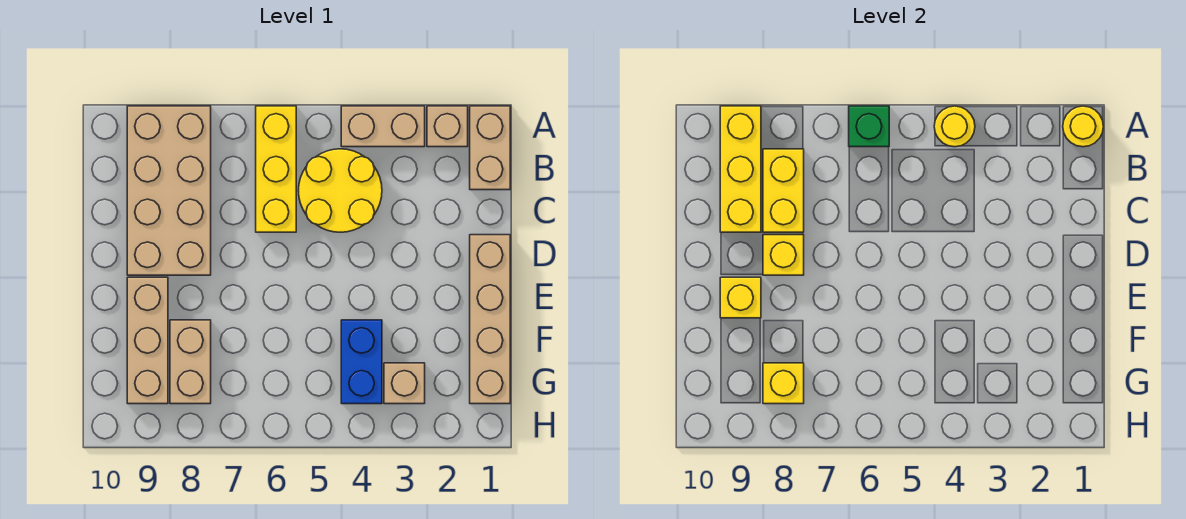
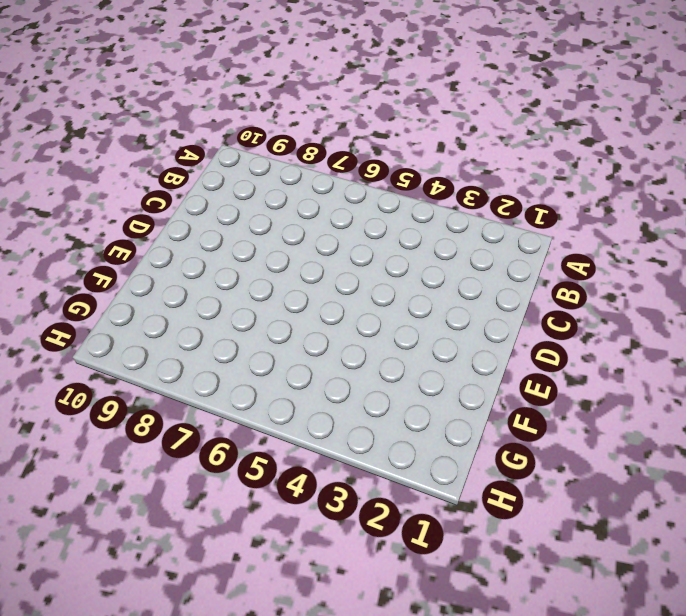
none -> tan 1x2 brick [470,106,510,190]
none -> tan 1x1 brick [427,106,468,147]
none -> tan 1x2 brick [341,106,425,147]

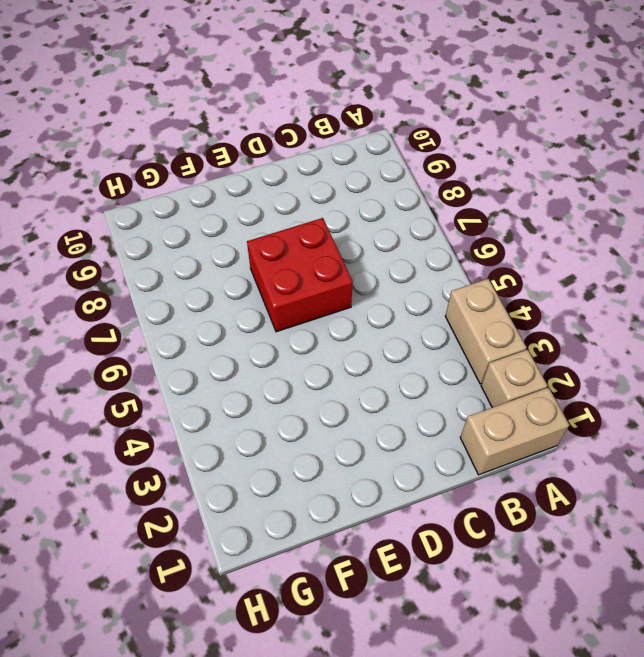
red 2x2 brick [247,218,353,332] -> none
none -> yellow 1x3 brick [256,106,296,232]
none -> tan 2x4 brick [127,106,211,275]
none -> yellow 2x2 round brick [298,149,382,232]

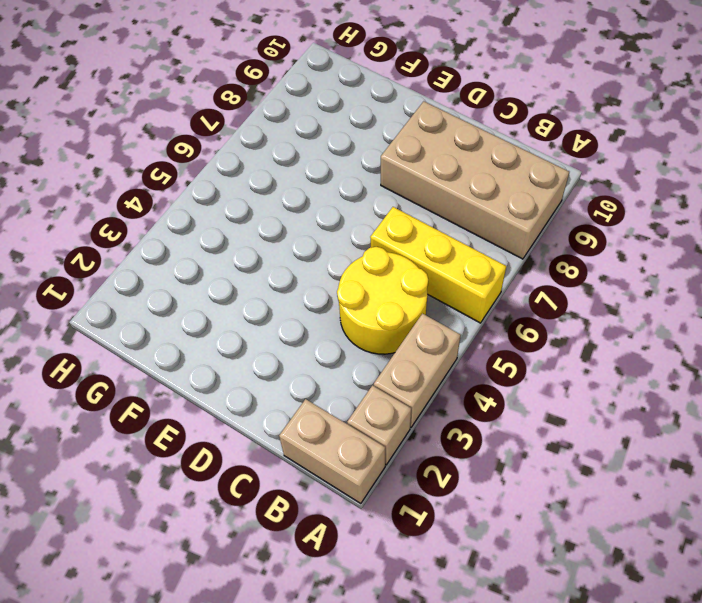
none -> tan 1x4 brick [470,235,510,404]
none -> tan 1x3 brick [127,277,168,404]
none -> blue 1x2 brick [341,320,382,404]

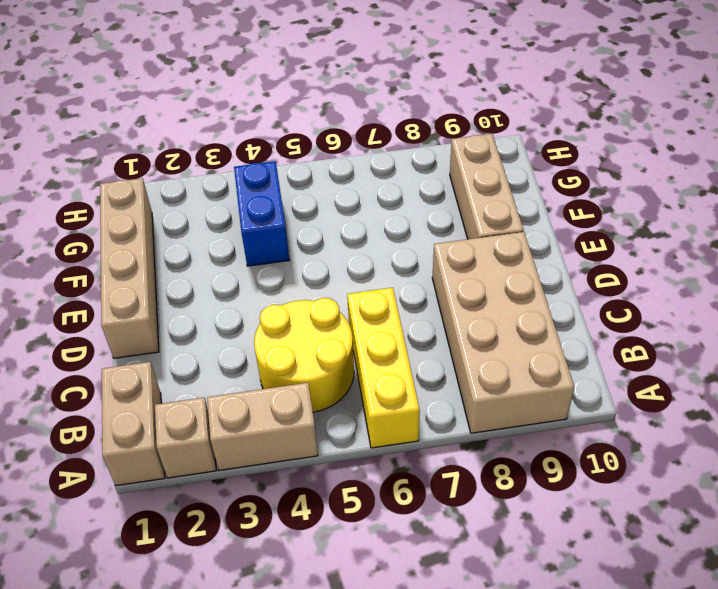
none -> tan 1x2 brick [170,320,211,404]
none -> tan 1x1 brick [384,363,425,404]
none -> yellow 1x1 round brick [1063,106,1103,147]

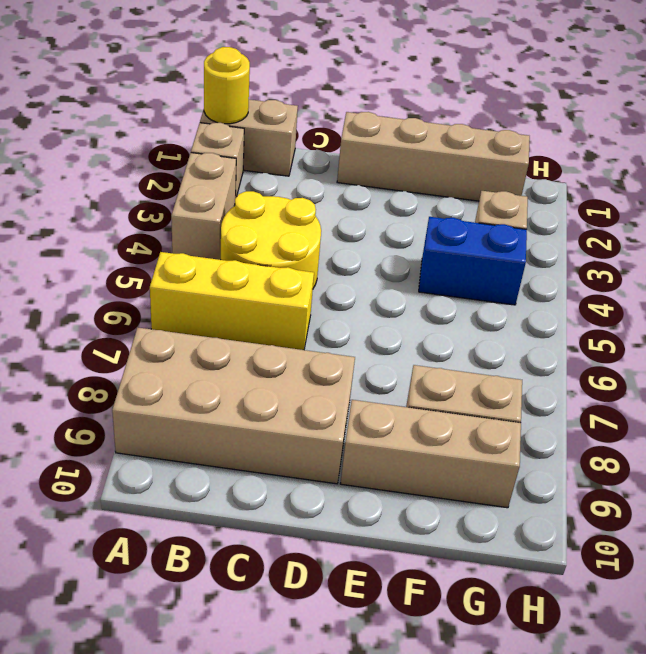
none -> yellow 1x1 round brick [934,106,975,147]
none -> green 1x1 brick [849,106,889,147]
none -> yellow 1x3 brick [720,106,761,232]

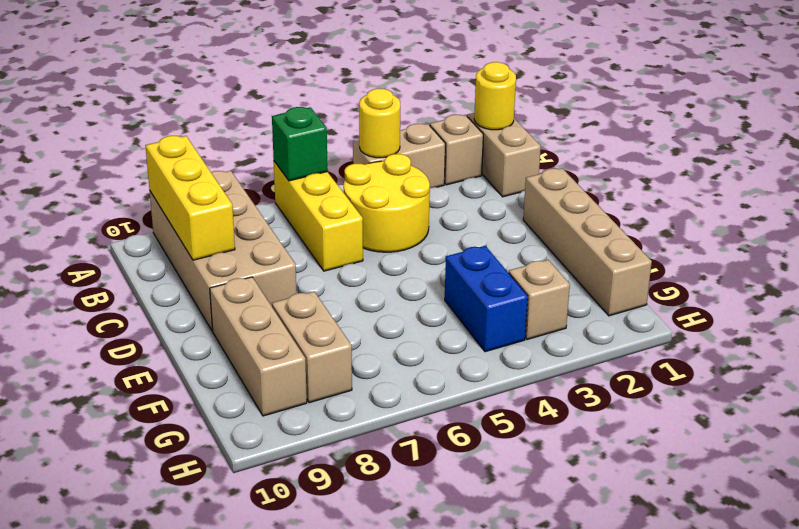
none -> yellow 1x2 brick [763,149,804,232]
none -> yellow 1x1 brick [763,235,804,275]
none -> yellow 1x1 brick [720,277,761,318]

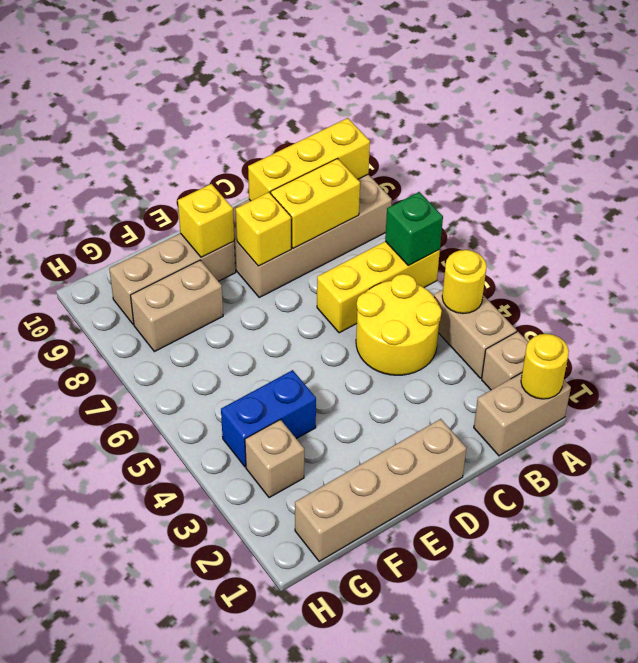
none -> yellow 1x1 brick [763,363,804,404]

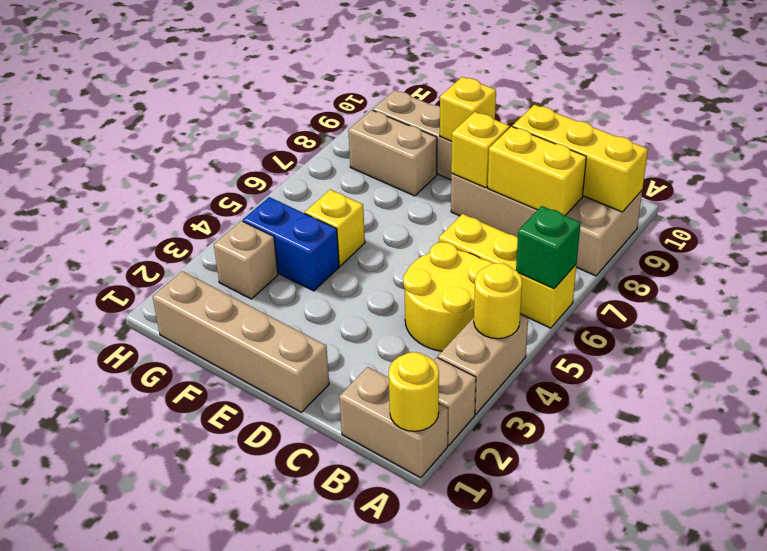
yellow 1x1 brick [305,190,365,266] -> yellow 1x1 brick moved to [763,363,804,404]

